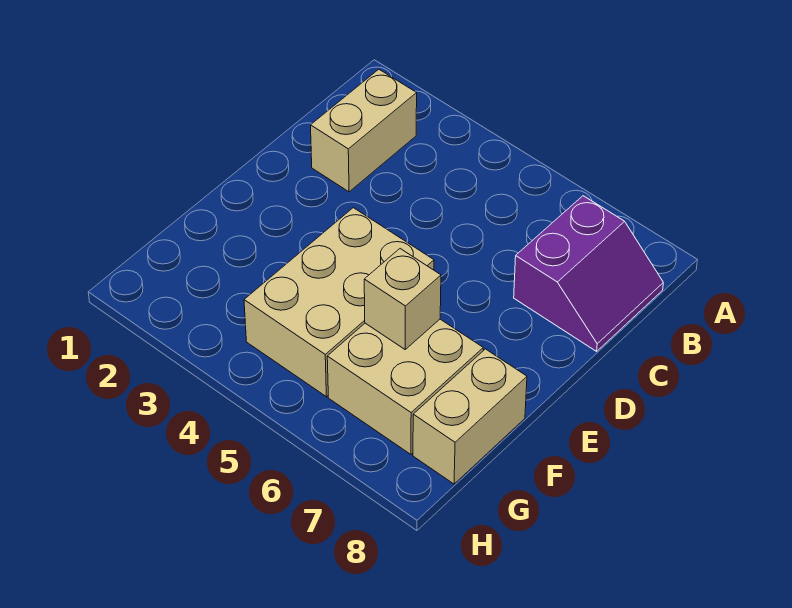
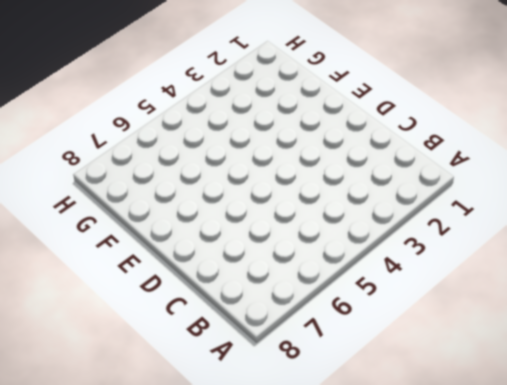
none -> tan 1x2 brick [311,69,417,192]
none -> purple 2x2 slope [514,196,663,351]

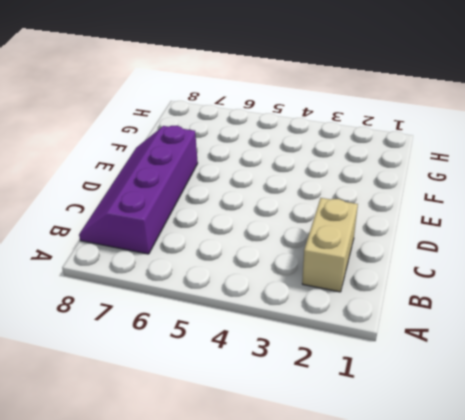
purple 2x4 slope [79,126,198,254] -> purple 2x2 slope [514,196,663,351]
none -> tan 2x3 brick [244,208,434,397]
none -> tan 2x2 brick [327,319,483,454]

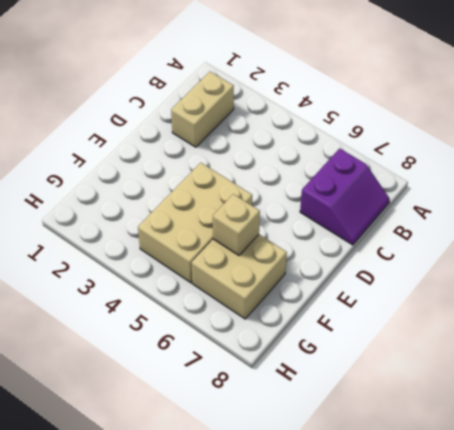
none -> tan 1x2 brick [413,349,527,484]

